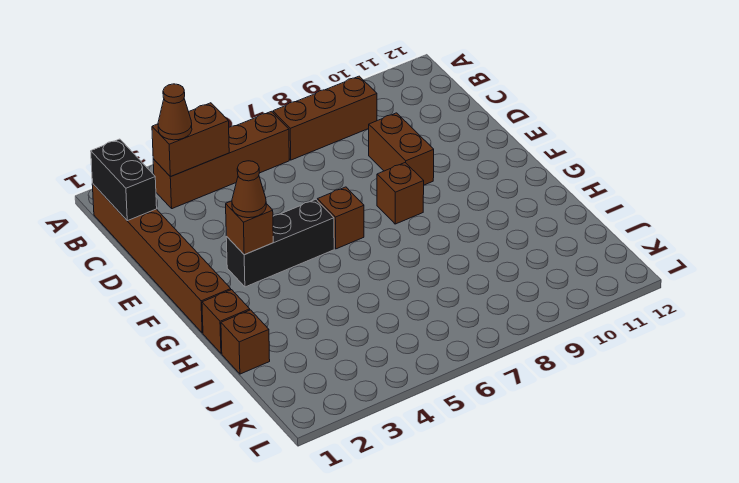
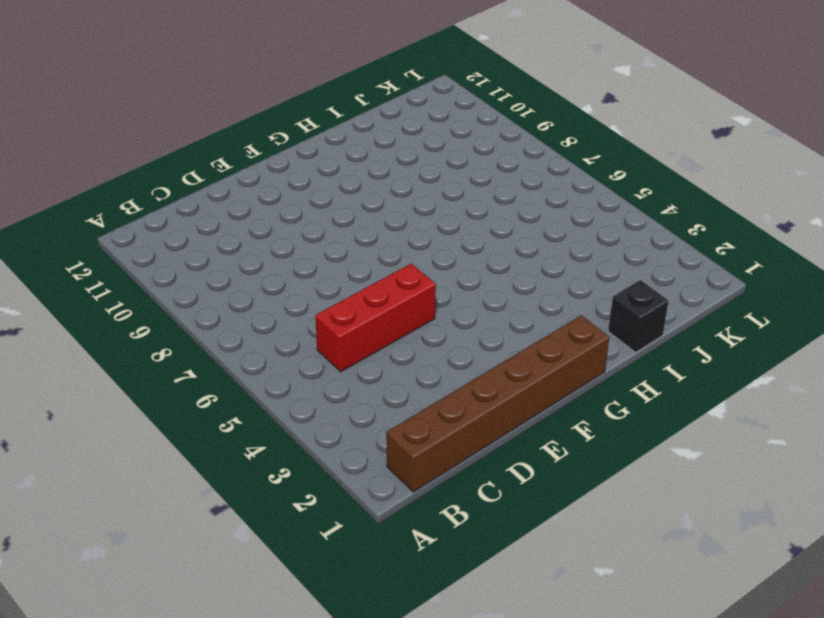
red 1x3 brick [315,264,436,372] -> none
black 1x1 brick [608,280,669,352] -> brown 1x1 brick [221,310,270,374]
none -> brown 1x4 brick [153,111,289,209]
none -> brown 1x3 brick [273,76,377,160]
none -> brown 1x2 brick [369,113,434,185]

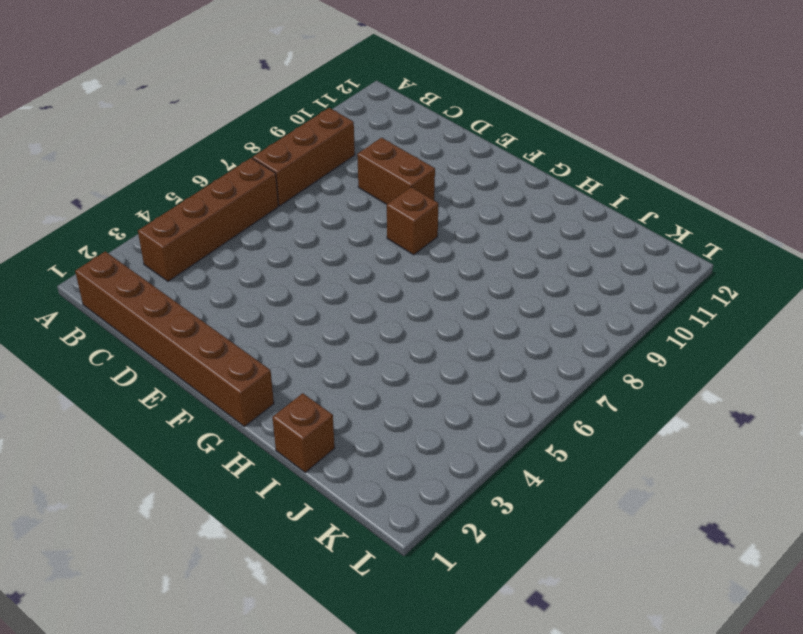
none -> black 1x3 brick [226,199,334,287]
none -> brown 1x1 brick [317,187,364,249]
none -> brown 1x1 brick [202,290,250,353]

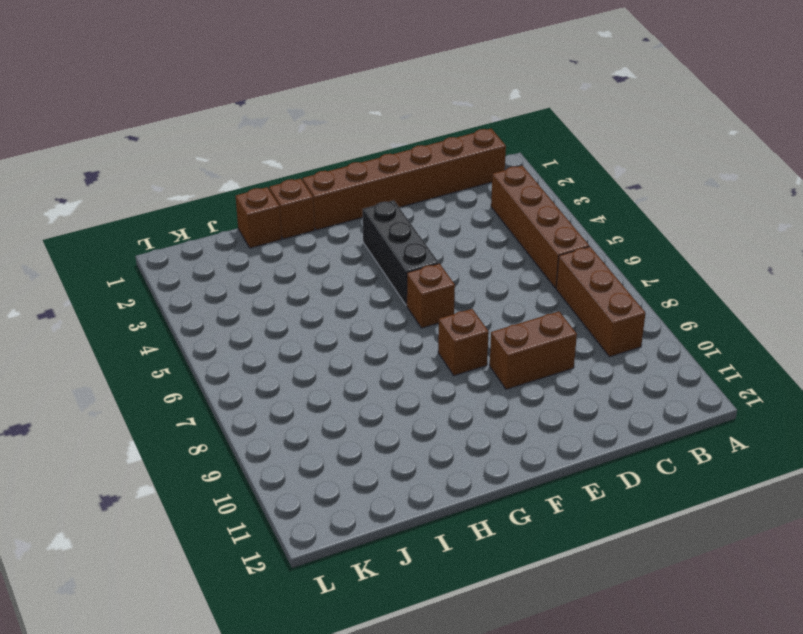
none -> black 1x2 brick [91,139,157,221]
none -> brown 1x2 brick [152,103,229,177]
none -> brown 1x1 brick [226,201,273,255]

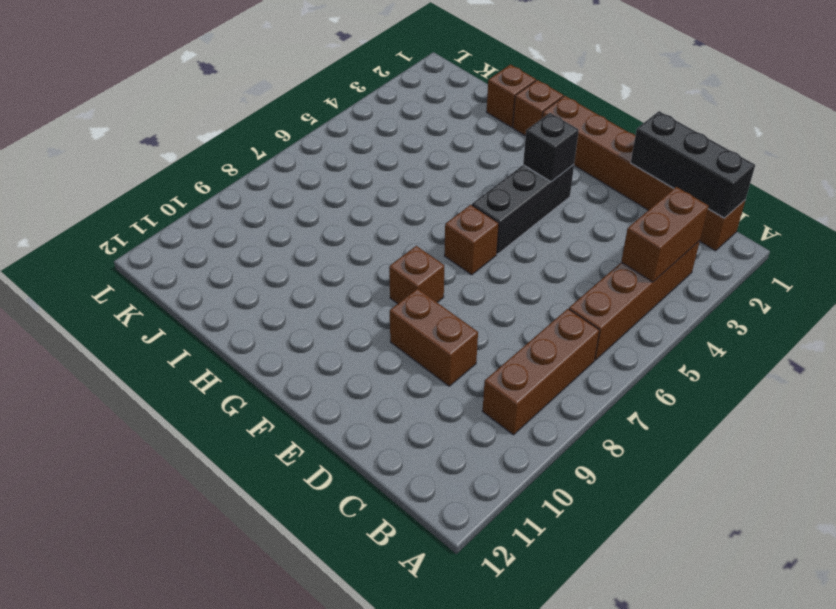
black 1x3 brick [631,111,755,218] -> black 1x2 brick [91,139,157,221]
black 1x1 brick [523,113,579,182] -> brown 1x1 brick [226,201,273,255]
none -> brown 1x1 cone [158,84,192,140]
none -> brown 1x1 cone [232,161,266,218]

